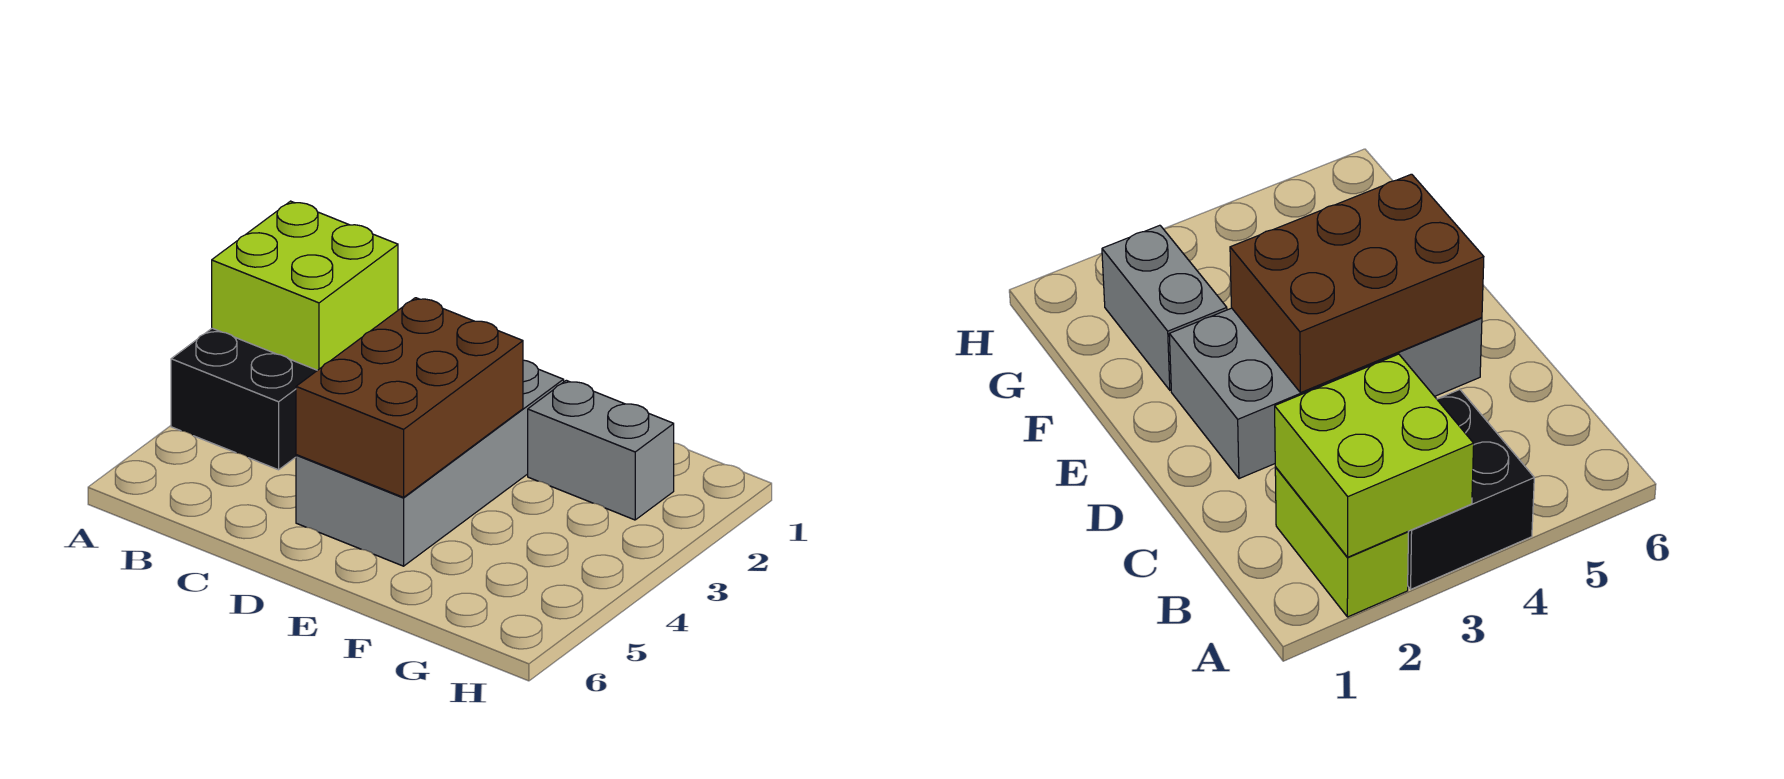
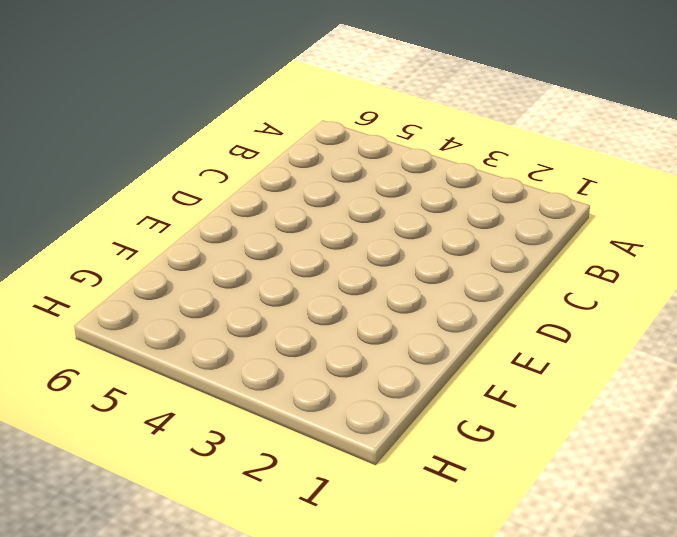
none -> lime 1x2 brick [1275,467,1408,617]
none -> black 2x2 brick [171,328,317,470]

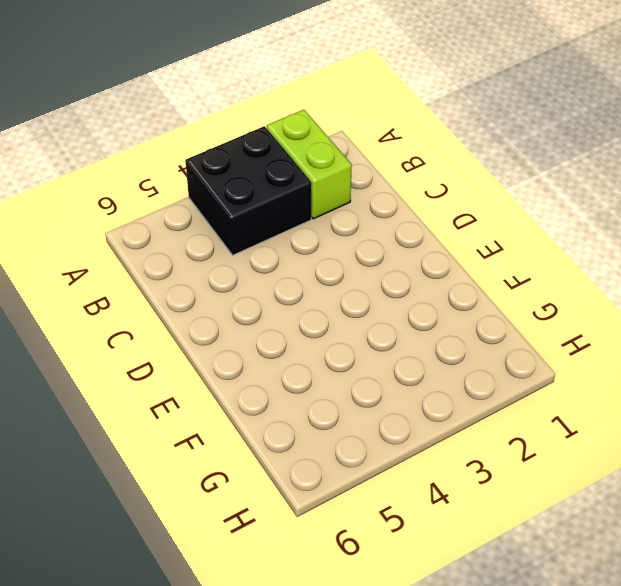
none -> grey 2x4 brick [296,360,564,566]
none -> grey 1x2 brick [528,380,674,520]

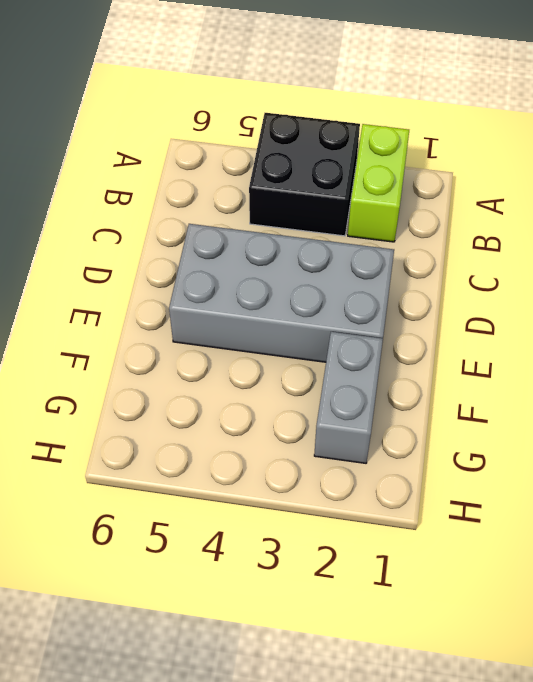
none -> lime 2x2 brick [212,201,398,370]
none -> brown 2x3 brick [296,298,523,497]

